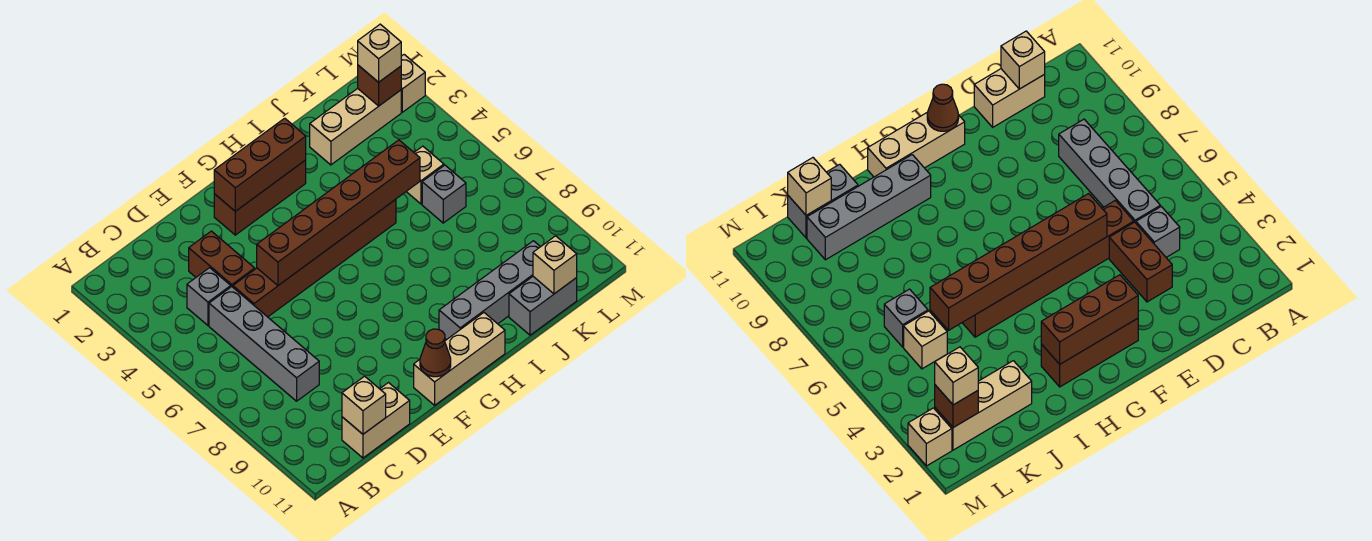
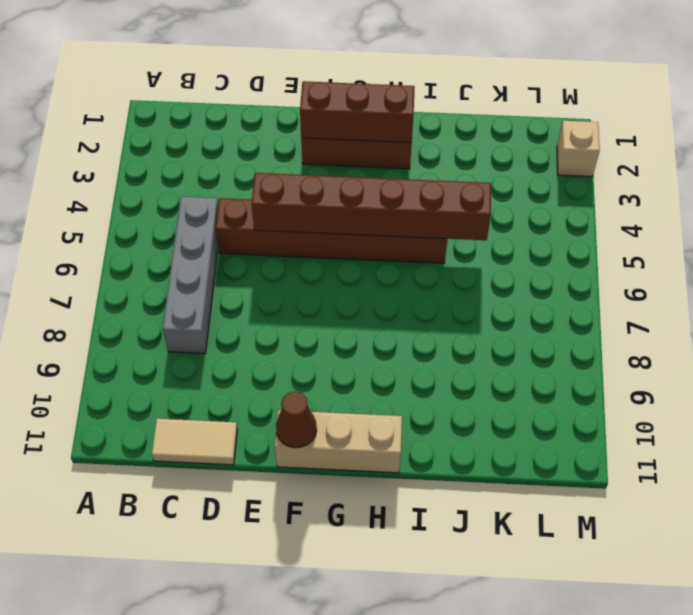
tan 1x2 tile [152,419,238,465] -> tan 1x2 brick [342,383,410,458]
none -> grey 1x1 brick [187,268,231,325]
none -> brown 1x2 brick [189,231,255,287]
none -> grey 1x4 brick [439,241,540,340]

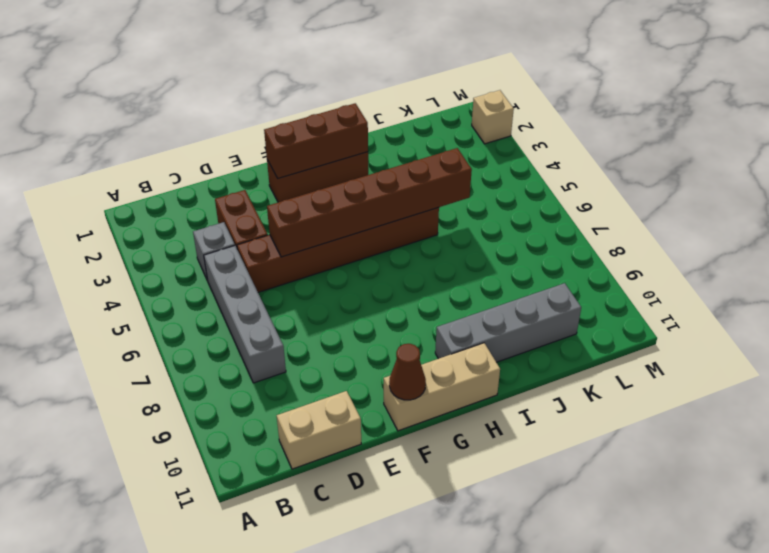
none -> tan 1x3 brick [310,88,401,165]
none -> grey 1x2 brick [509,277,577,335]
none -> tan 1x1 brick [406,146,444,204]

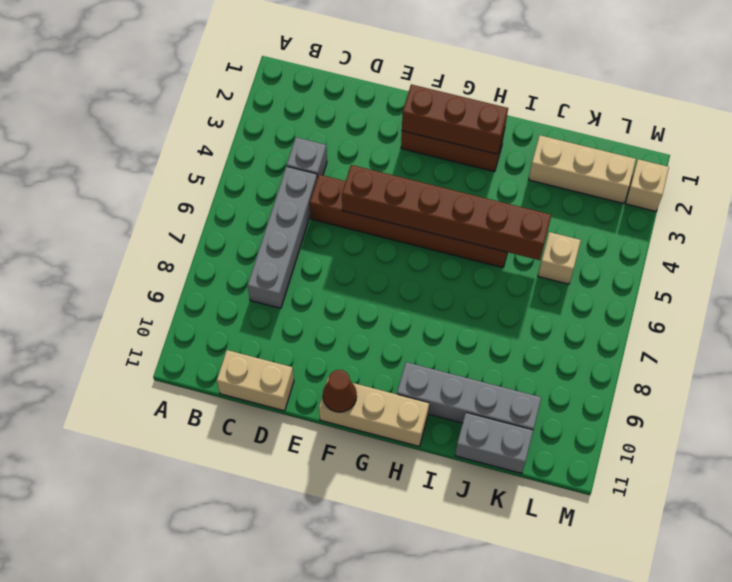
none -> brown 1x2 brick [189,231,255,287]
none -> grey 1x1 brick [422,165,466,223]
none -> tan 1x1 brick [342,376,386,434]

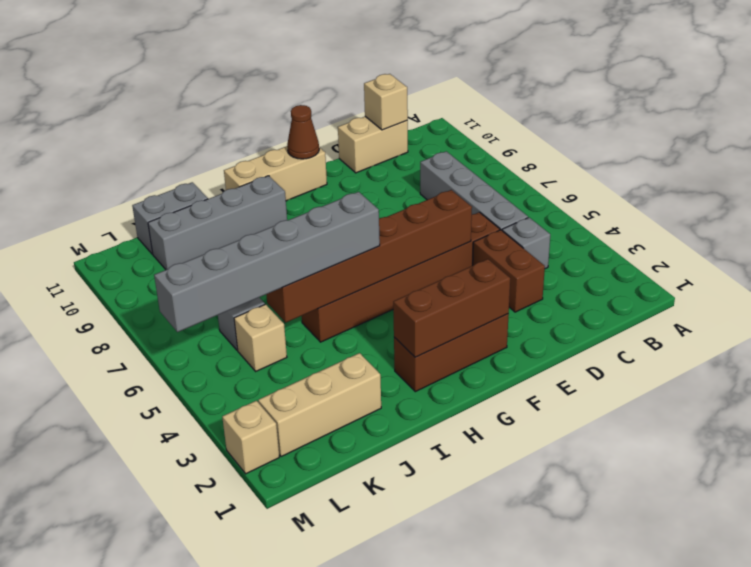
grey 1x6 brick [154,192,380,332] -> none
none -> tan 1x1 brick [533,236,577,294]
none -> brown 1x1 brick [358,65,401,106]
none -> tan 1x1 brick [358,24,401,82]

